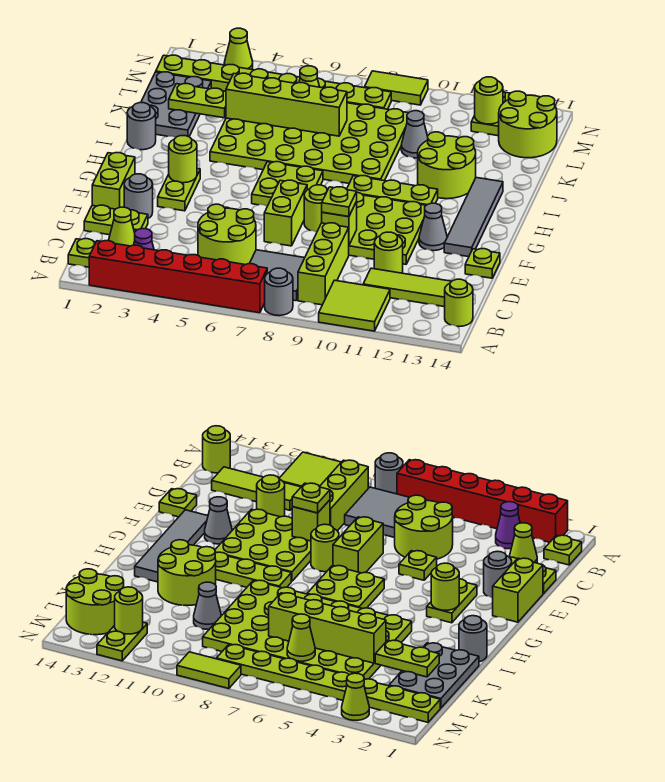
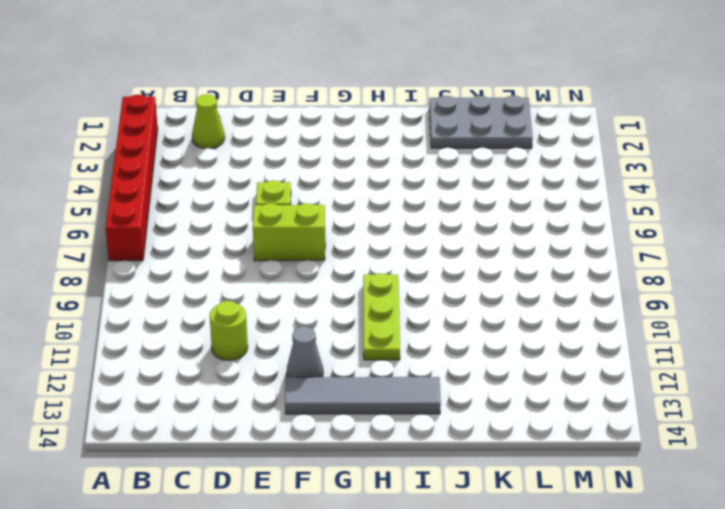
none -> grey 1x1 round brick [265,268,293,316]
none -> lime 2x2 tile [319,280,390,331]
none -> lime 1x1 plate [68,239,96,267]
none -> purple 1x1 cone [134,229,154,250]

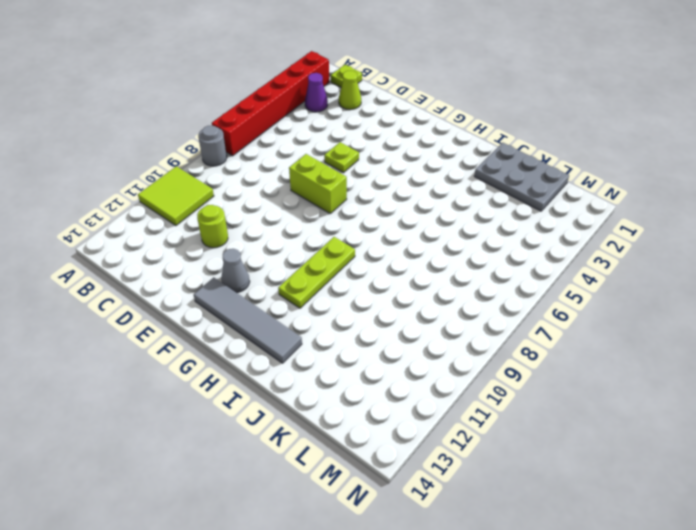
none -> grey 2x2 tile [250,250,304,301]
none -> lime 1x3 brick [298,223,349,305]
none -> lime 1x1 round brick [445,279,473,327]
none -> lime 2x2 round brick [198,204,256,265]

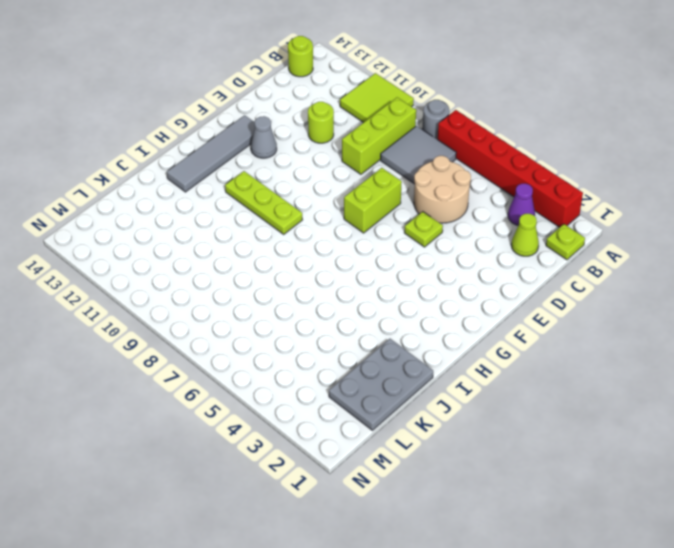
tan 2x2 round brick [414,156,471,223] -> lime 2x2 round brick [198,204,256,265]
none -> lime 1x3 tile [363,268,452,307]
none -> lime 1x2 plate [84,205,148,235]
none -> lime 1x2 brick [92,153,135,209]
none -> grey 1x1 round brick [124,174,153,218]

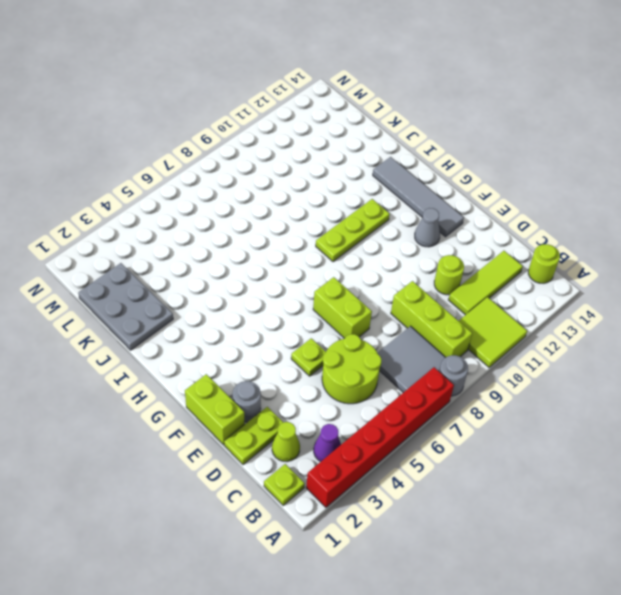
none -> lime 3x3 plate [349,192,426,264]
none -> lime 1x1 plate [465,249,500,278]
none -> lime 1x2 plate [158,169,200,211]
none -> lime 1x1 round brick [304,185,328,232]

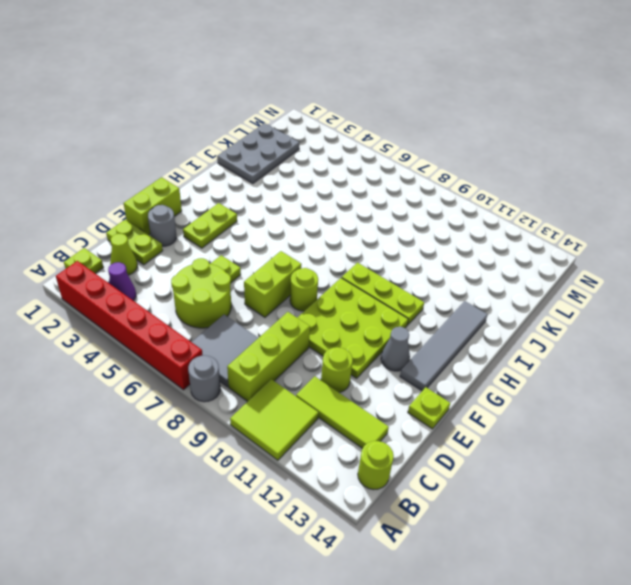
none -> lime 2x2 plate [252,162,323,206]
none -> grey 1x1 round brick [127,103,156,150]
none -> lime 4x6 plate [210,103,408,183]
none -> lime 2x2 round brick [418,132,476,199]

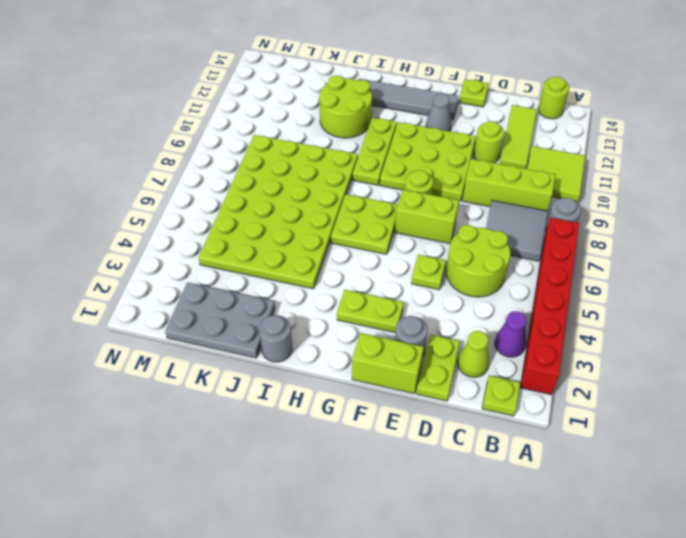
none -> grey 1x1 cone [401,111,428,158]
none -> lime 2x2 round brick [499,91,557,158]
none -> lime 1x8 plate [156,55,391,109]
none -> lime 1x2 plate [471,91,510,136]

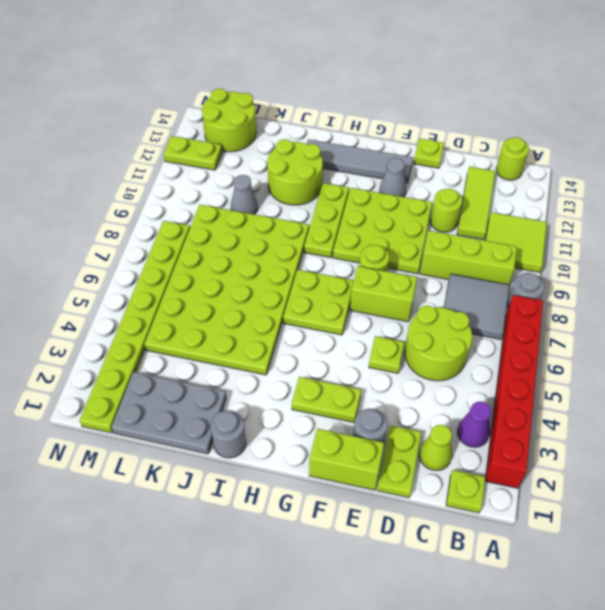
none -> lime 1x1 cone [224,28,253,69]
none -> lime 1x2 tile [365,71,428,105]
none -> lime 1x1 brick [322,202,357,245]
none -> lime 1x1 round brick [169,136,197,183]

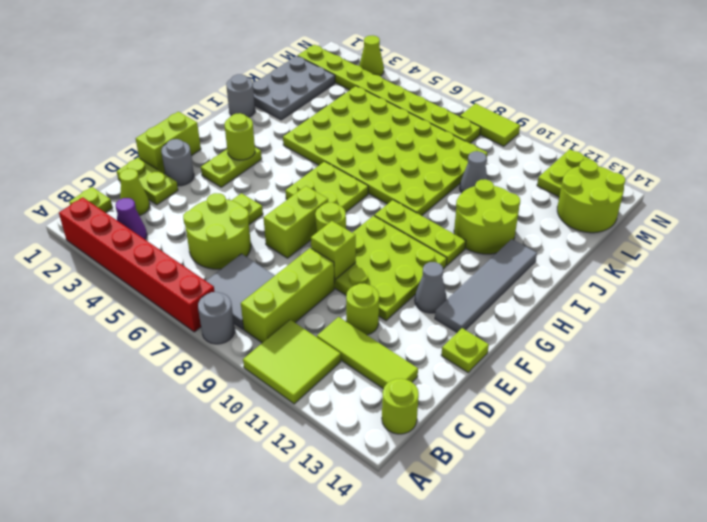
none -> lime 1x2 plate [169,84,226,118]
none -> lime 1x4 brick [226,73,347,136]
none -> lime 1x1 cone [299,66,319,87]
none -> lime 1x1 round brick [475,77,503,124]

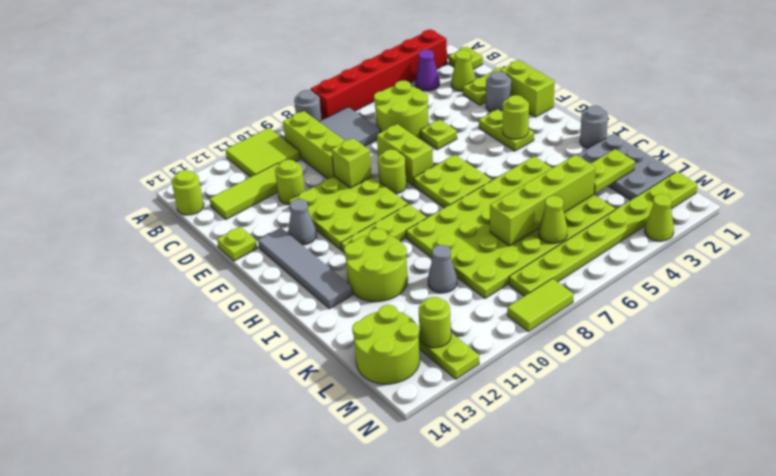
none -> lime 1x1 plate [322,187,357,217]

